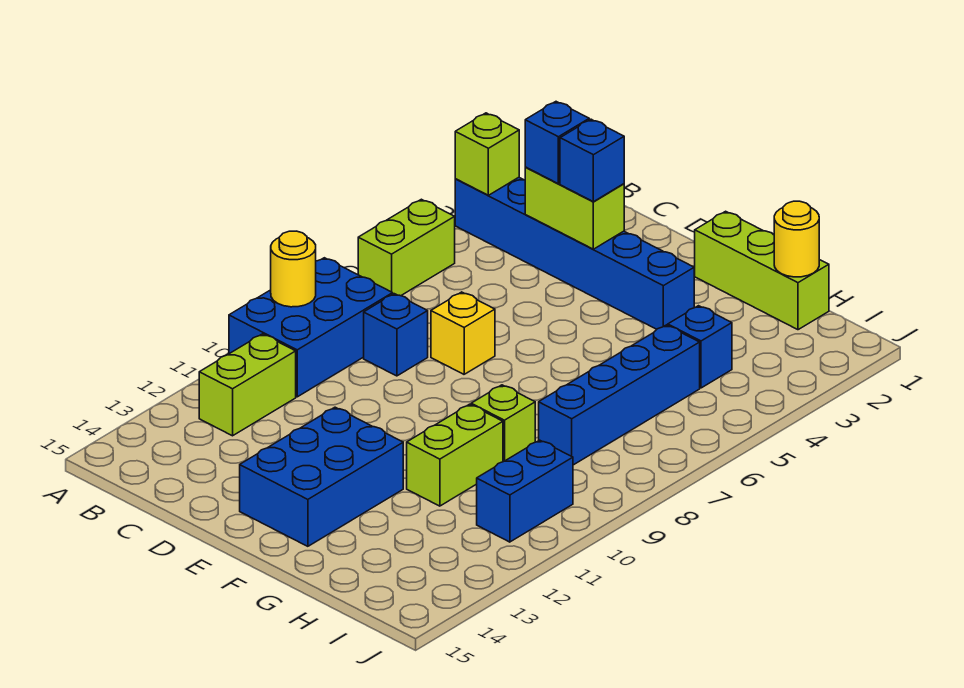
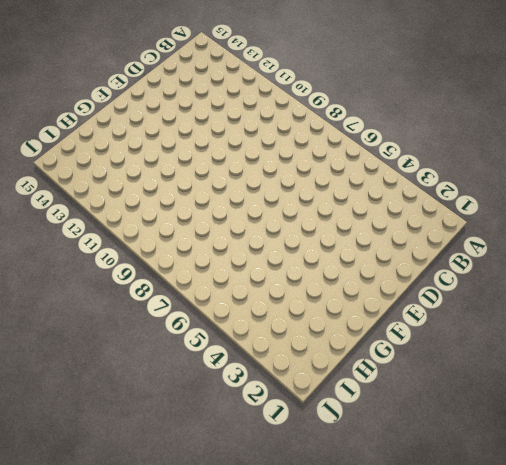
none -> blue 1x6 brick [455,177,694,329]
none -> lime 1x2 brick [358,199,455,296]
none -> blue 2x3 brick [229,258,393,397]

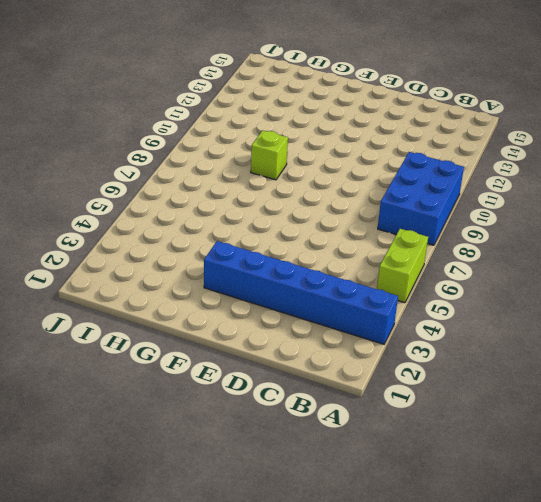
none -> lime 1x2 brick [199,334,296,436]
none -> blue 1x1 brick [364,294,428,376]
none -> yellow 1x1 brick [431,292,495,374]

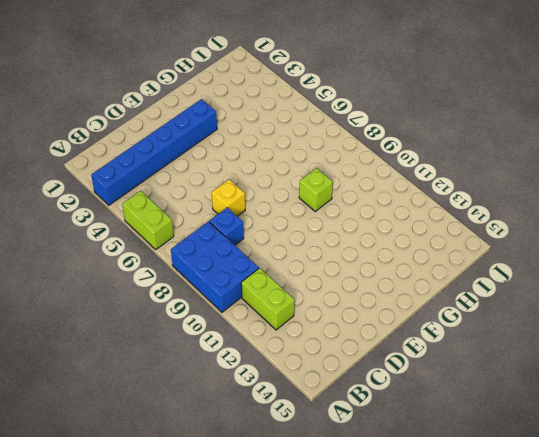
none -> blue 2x3 brick [240,407,403,546]
none -> lime 1x3 brick [695,211,829,330]
none -> lime 1x2 brick [407,404,503,506]

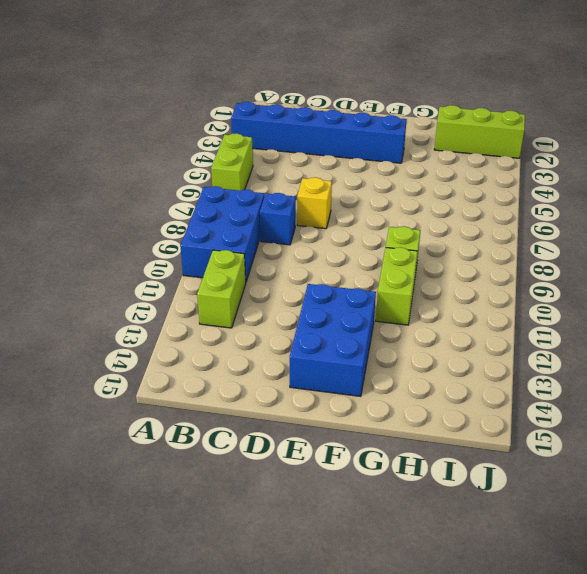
lime 1x3 brick [434,105,525,158] -> lime 1x3 brick moved to [695,211,829,330]
none -> blue 1x1 brick [668,306,732,388]
none -> blue 1x4 brick [539,325,700,465]
none -> blue 1x2 brick [477,440,573,542]

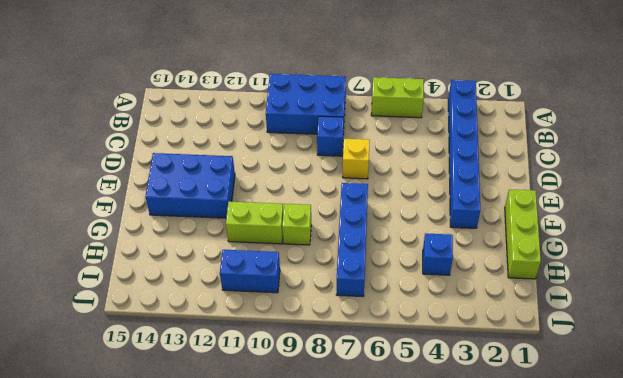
blue 1x4 brick [336,183,368,296] -> blue 1x4 brick turned to [539,325,700,465]
none -> lime 1x2 brick [199,334,296,436]
none -> lime 1x1 brick [455,113,519,195]
none -> yellow 1x1 round brick [271,231,316,307]

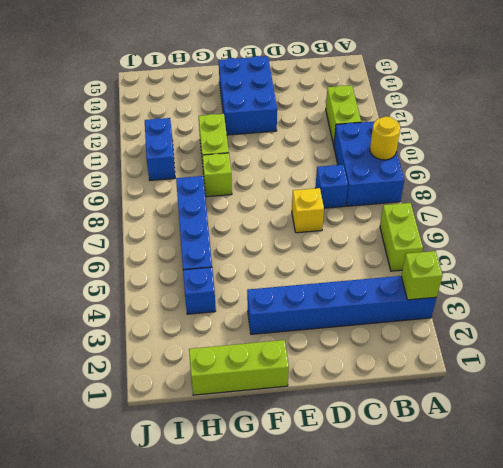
none -> lime 1x2 brick [525,167,624,249]
none -> yellow 1x1 round brick [774,201,819,277]
none -> blue 1x1 brick [525,102,589,184]

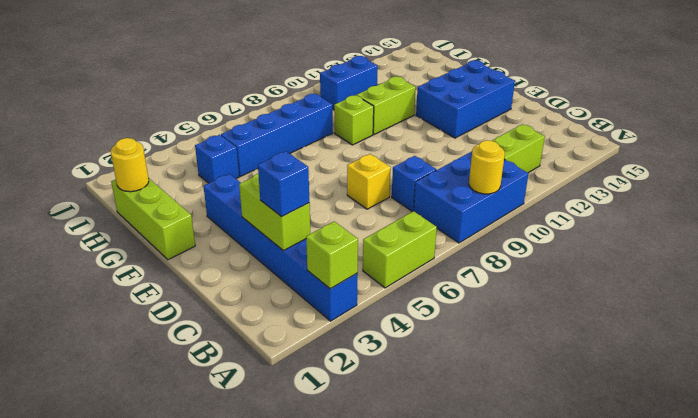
none -> blue 1x1 brick [560,119,624,202]

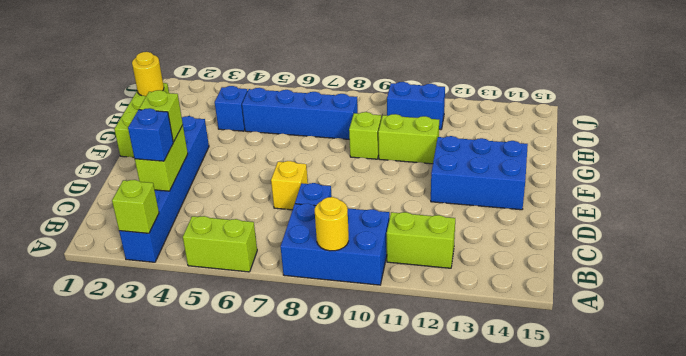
lime 1x1 brick [139,90,183,142] -> blue 1x1 brick [560,119,624,202]

